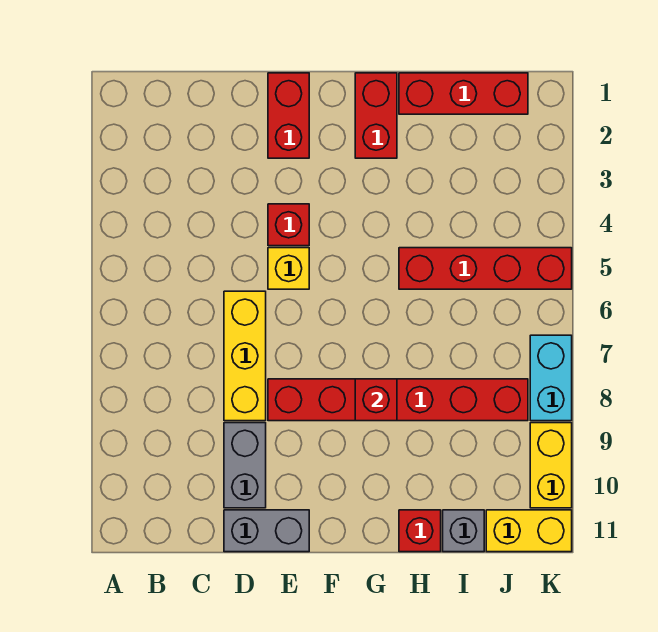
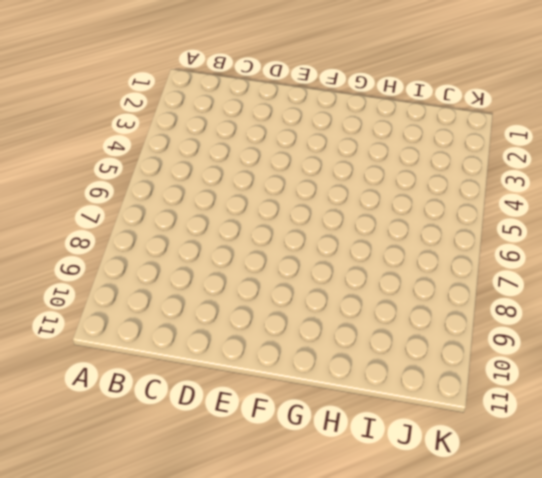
none -> yellow 1x3 brick [224,291,266,421]
none -> grey 1x2 brick [224,423,266,508]
none -> grey 1x2 brick [224,510,309,552]

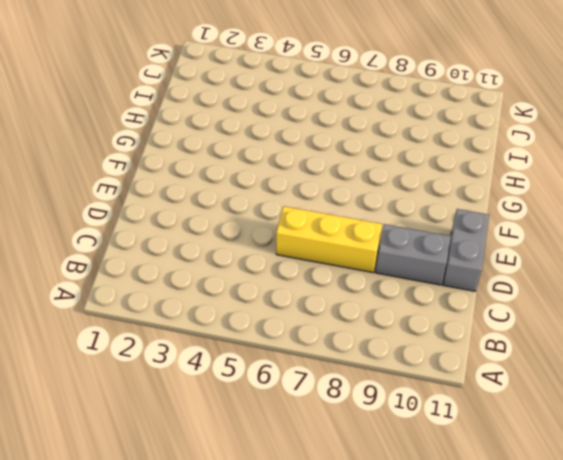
none -> red 1x2 brick [268,73,309,158]
none -> red 1x1 brick [268,204,309,246]
none -> yellow 1x1 brick [268,248,309,289]

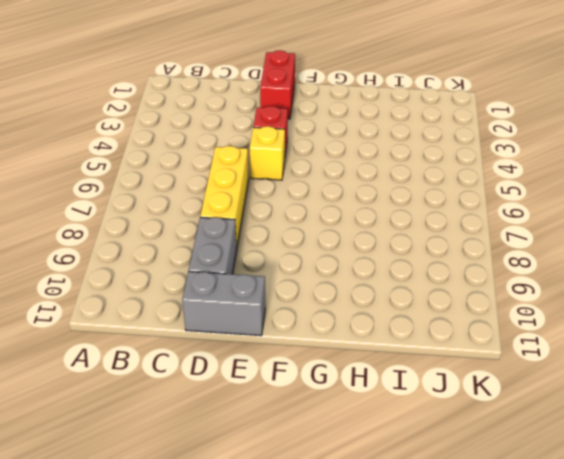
none -> red 1x6 brick [268,379,528,421]
none -> red 1x2 brick [355,73,397,158]
none -> red 1x3 brick [399,73,528,114]

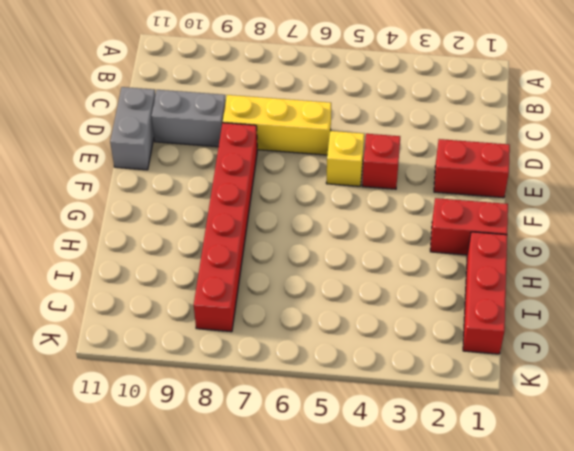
none -> red 1x4 brick [399,248,572,289]
none -> red 1x1 brick [399,510,441,552]
none -> grey 1x1 brick [443,510,484,552]

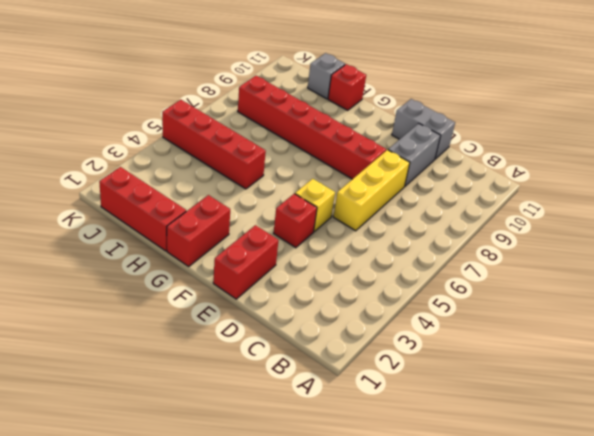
none -> yellow 1x2 brick [486,510,572,552]
none -> cyan 1x2 brick [530,335,572,421]
none -> yellow 1x2 brick [530,423,572,508]

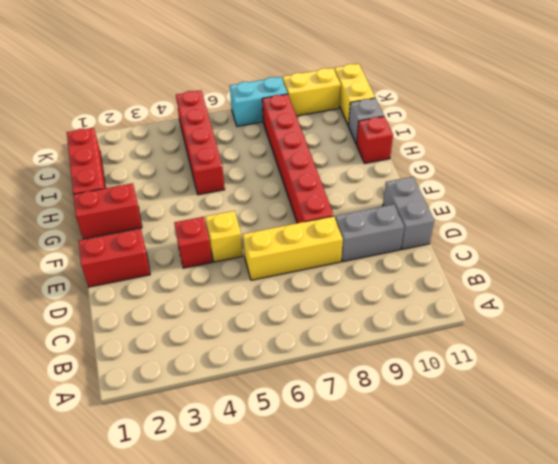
none -> red 1x1 brick [355,379,397,421]

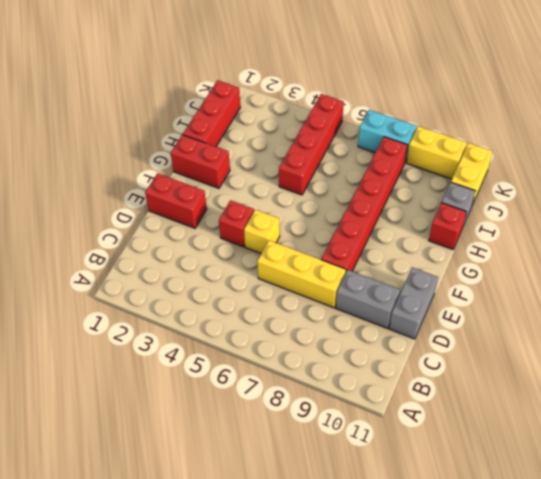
none -> red 1x1 brick [355,379,397,421]

